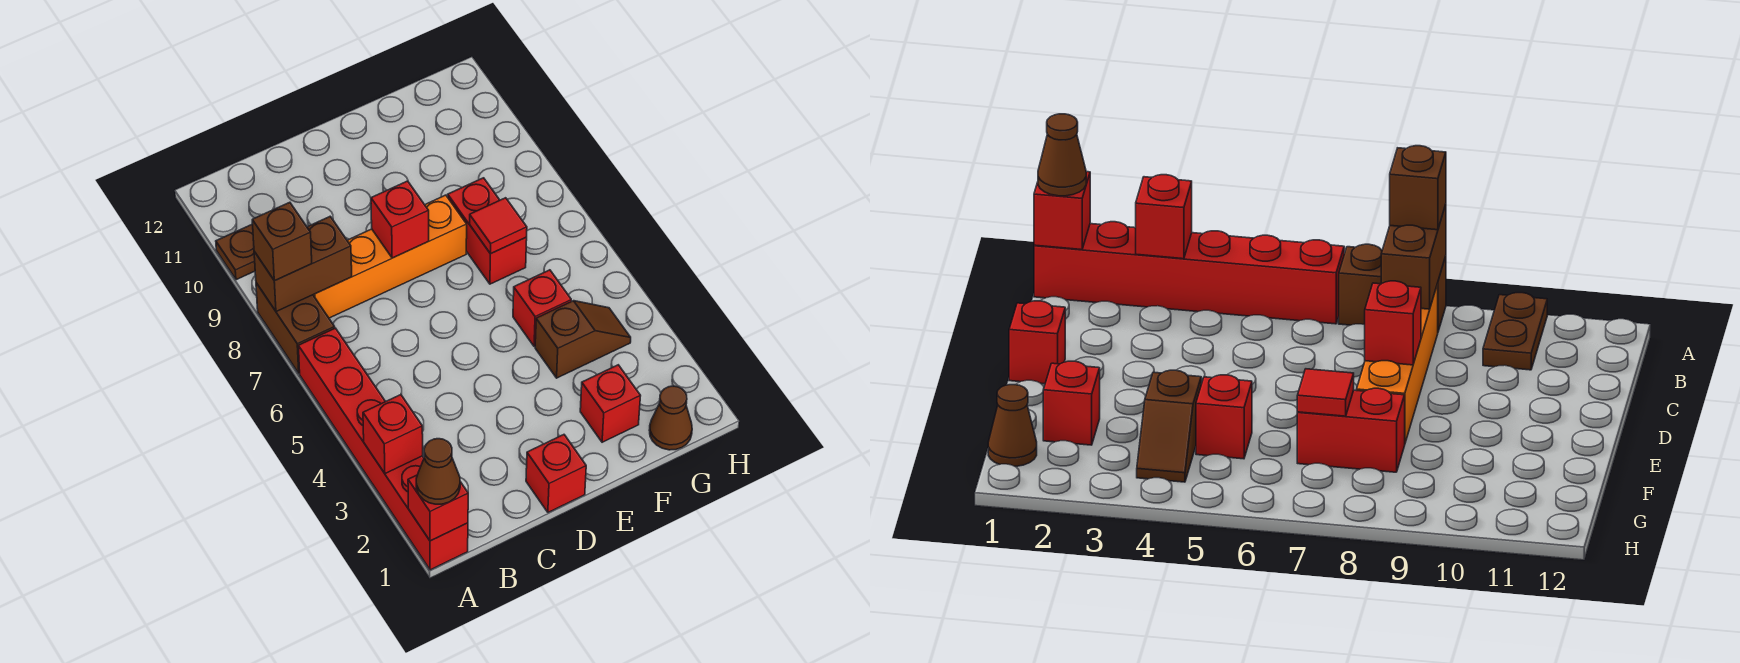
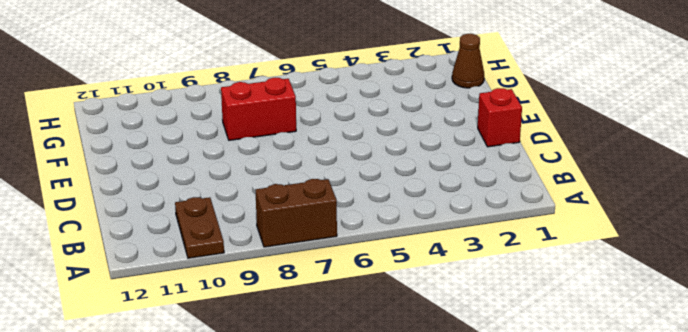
none -> red 1x6 brick [298,328,468,570]
none -> orange 1x4 brick [313,195,467,318]
none -> red 1x1 brick [580,365,640,442]

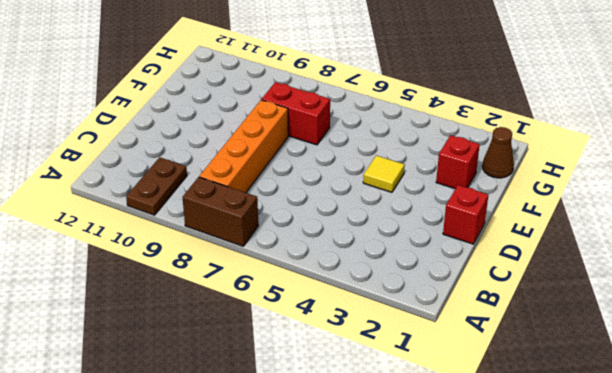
yellow 1x1 tile [363,155,405,192] -> none
none -> red 1x6 brick [298,328,468,570]
none -> brown 1x2 slope [535,301,631,378]
none -> red 1x1 brick [513,270,571,346]

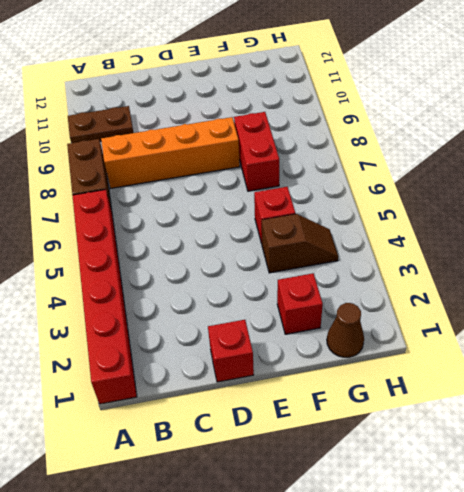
none -> red 1x1 brick [408,475,468,541]
none -> red 1x1 brick [363,395,423,473]
none -> brown 1x2 brick [254,216,352,312]

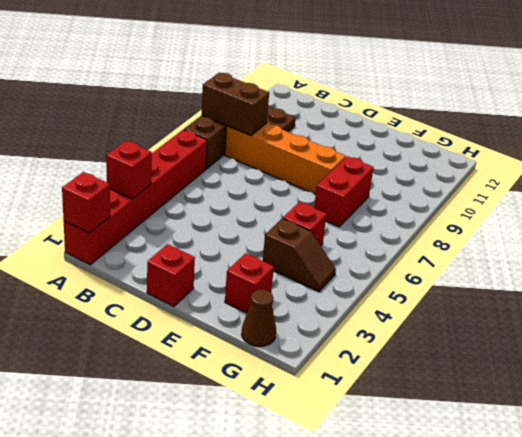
none -> red 1x1 brick [371,181,429,258]
none -> red 1x1 tile [470,198,527,254]
none -> brown 1x1 cone [416,439,460,504]

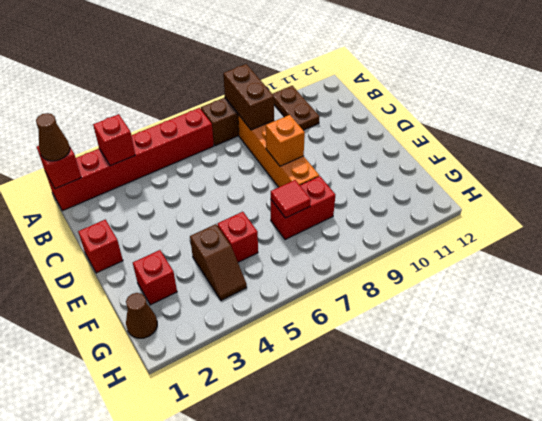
orange 1x1 brick [266,115,305,166] -> red 1x1 brick [371,181,429,258]
none -> brown 1x1 brick [252,202,312,281]

